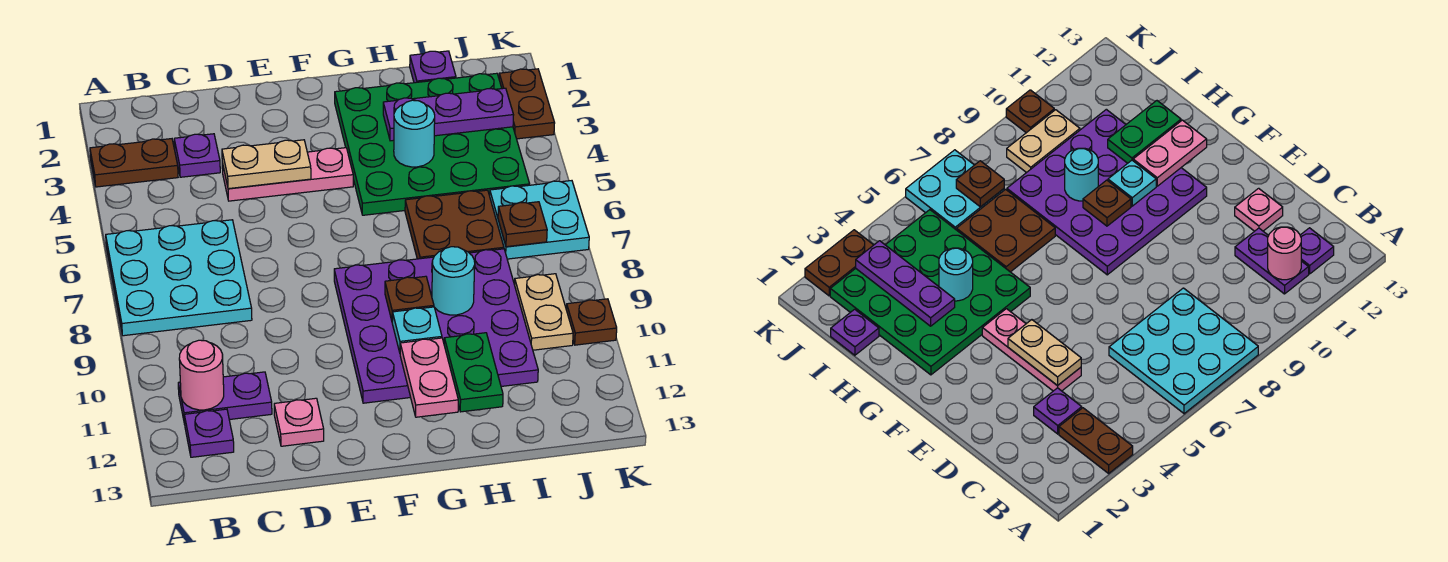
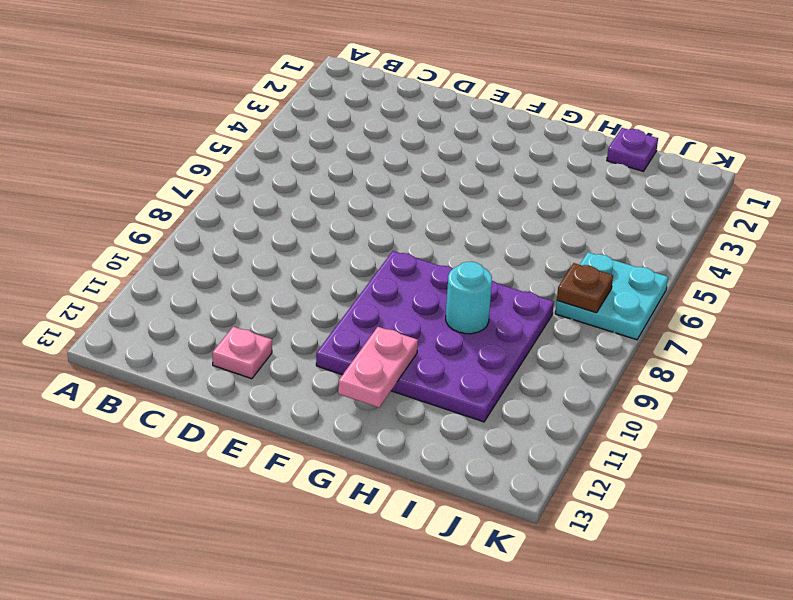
none -> brown 1x2 plate [90,139,178,187]
none -> cyan 3x3 plate [106,220,252,336]
none -> purple 1x2 plate [178,372,272,424]

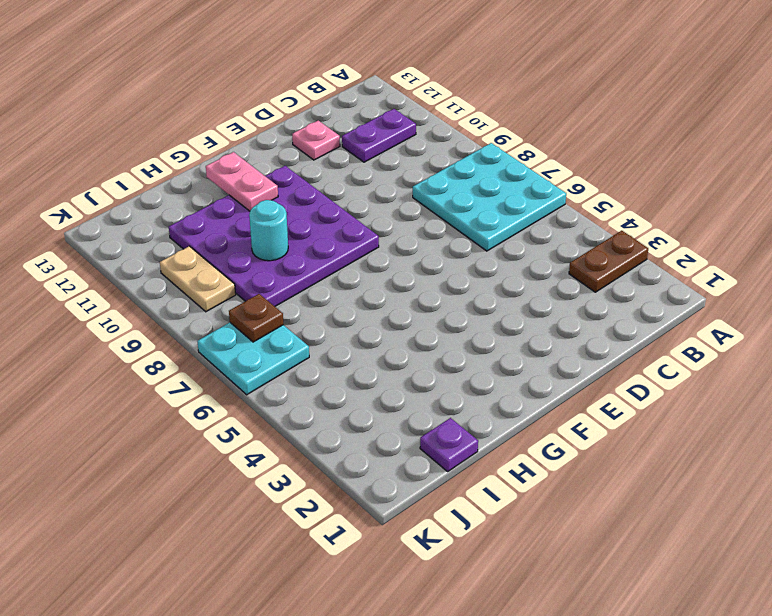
none -> purple 1x1 plate [184,409,234,457]
none -> purple 1x1 plate [174,134,220,177]
none -> pink 1x3 plate [222,148,353,201]

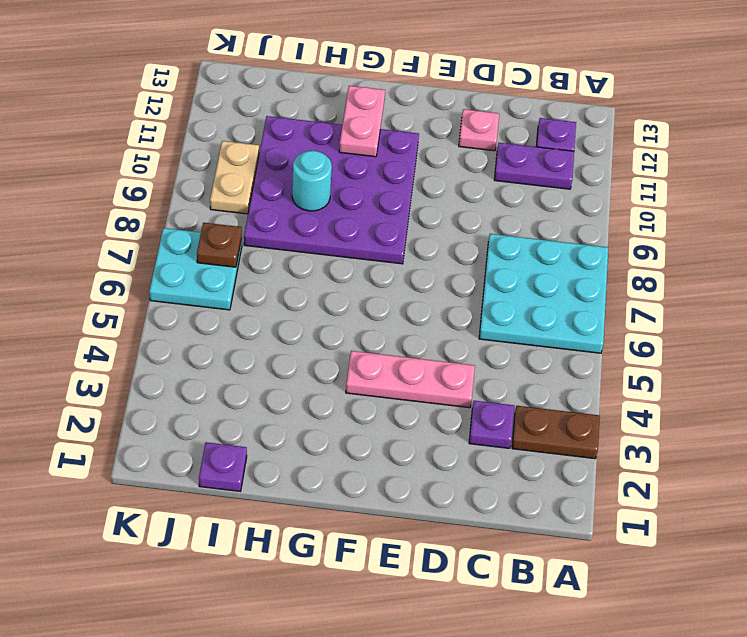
none -> green 4x4 plate [335,73,530,215]
none -> brown 2x2 plate [405,190,504,259]
none -> brown 1x2 plate [499,69,555,139]

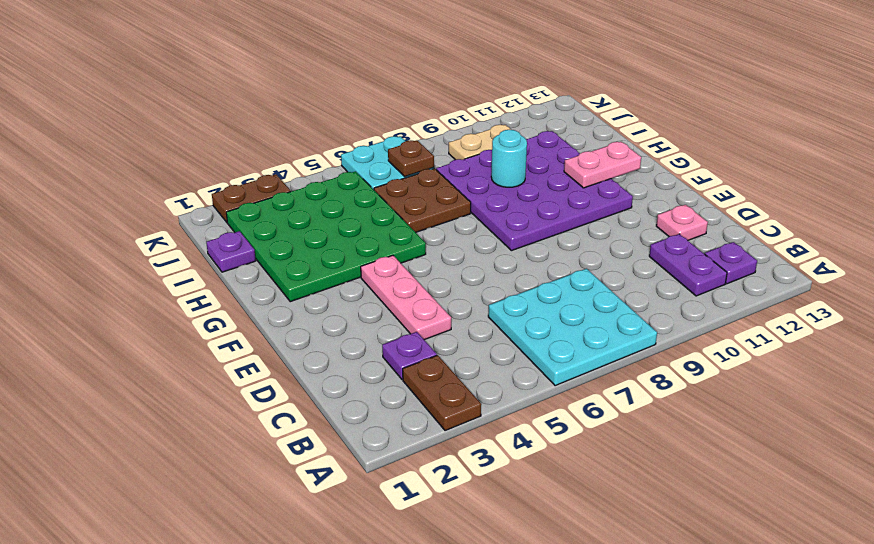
none -> brown 1x1 plate [566,299,617,345]
none -> pink 1x1 round brick [179,340,224,410]
none -> tan 1x2 plate [222,140,311,189]

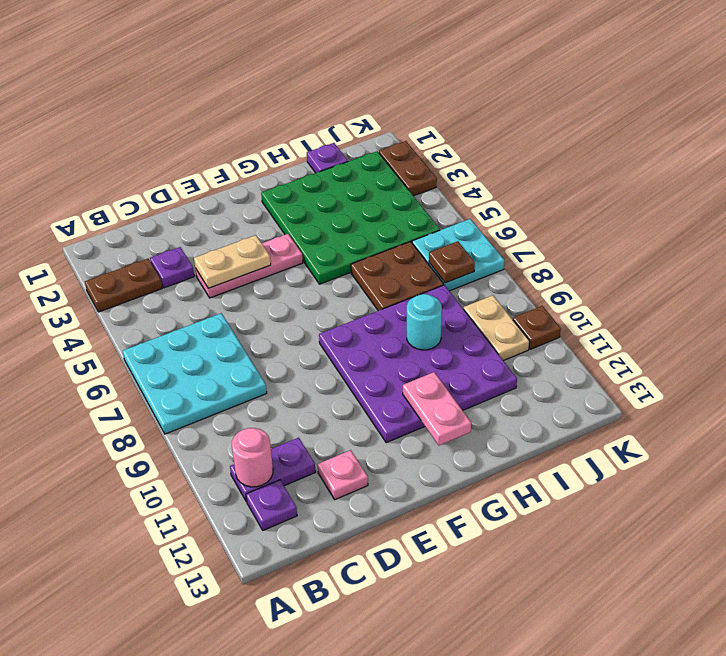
none -> brown 1x1 plate [385,276,434,321]
none -> cyan 1x1 plate [392,307,442,352]
none -> purple 1x3 plate [383,88,513,141]

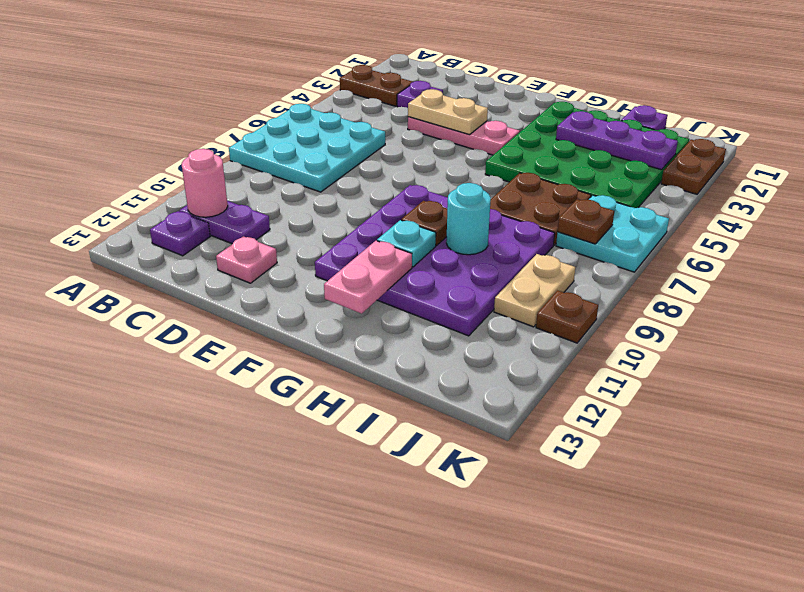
none -> cyan 1x1 round brick [394,100,435,167]
none -> green 1x2 plate [444,333,503,412]

